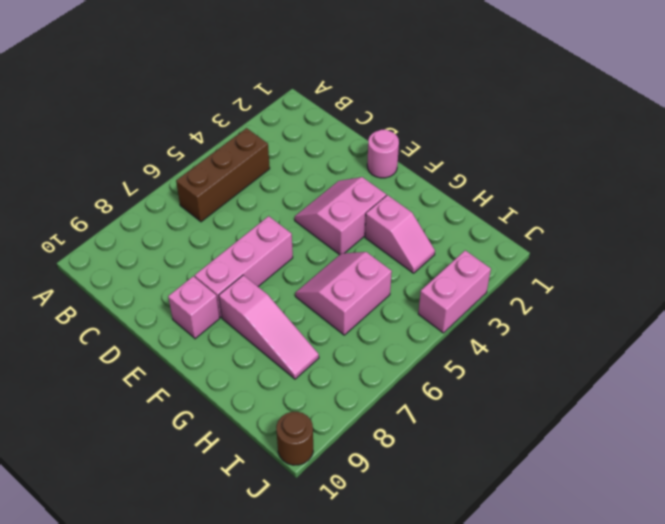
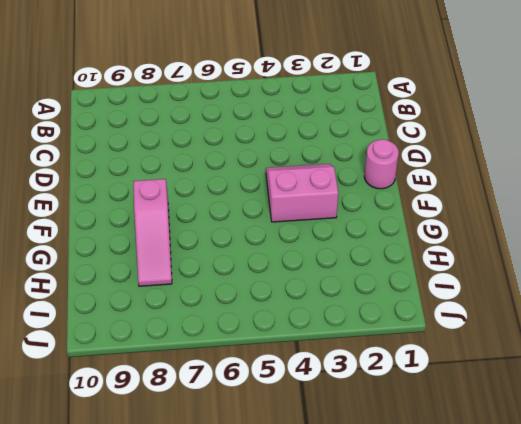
none -> brown 1x3 brick [176,128,270,222]
none -> pink 1x3 brick [195,216,293,317]

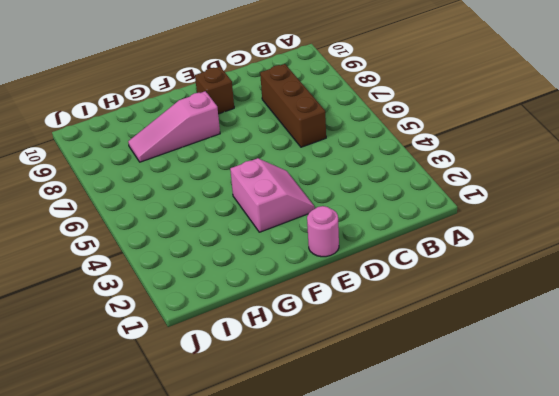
brown 1x3 brick [260,64,326,147] -> brown 1x3 brick moved to [176,128,270,222]
brown 1x1 brick [195,67,234,114] -> pink 1x1 brick [168,276,220,339]
none -> pink 1x3 brick [195,216,293,317]
none -> pink 1x2 slope [365,195,435,273]

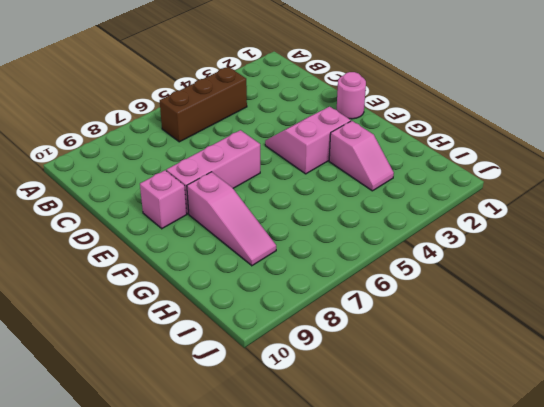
none -> pink 2x2 slope [295,252,392,335]
none -> pink 1x2 brick [418,250,491,333]

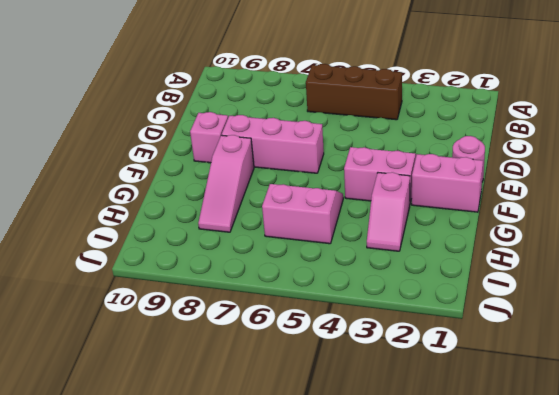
pink 1x2 brick [412,154,483,212] -> pink 1x2 brick moved to [418,250,491,333]
none -> brown 1x1 round brick [276,412,313,465]

